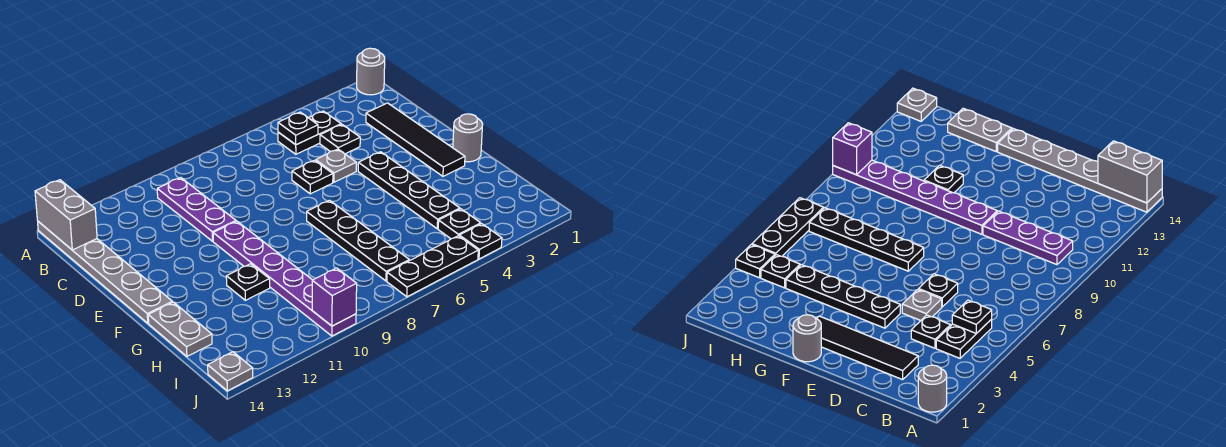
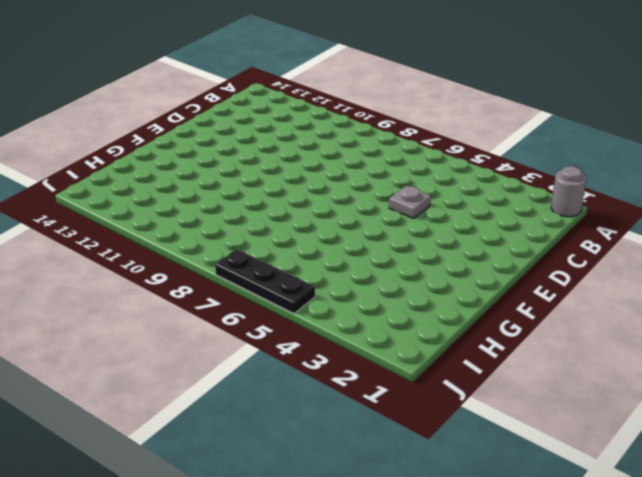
none -> grey 1x6 plate [38,222,172,323]
none -> black 1x2 plate [278,111,341,154]
none -> purple 1x3 plate [157,178,236,241]

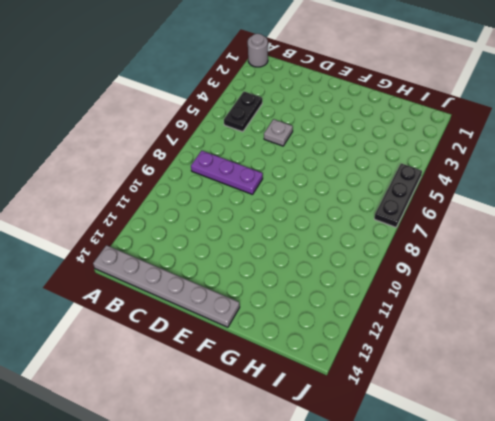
purple 1x3 plate [191,151,263,195] -> purple 1x3 plate moved to [157,178,236,241]
none -> black 1x4 tile [366,103,465,176]
none -> black 1x1 plate [320,125,360,154]
none -> black 1x1 plate [292,160,333,194]

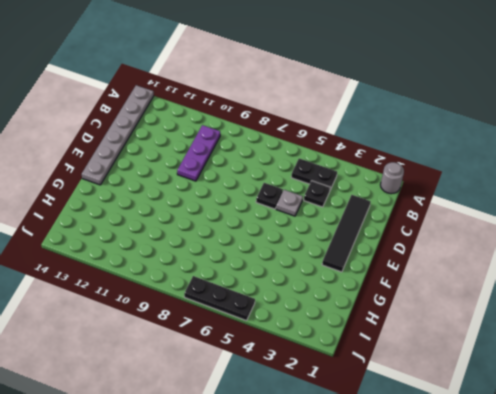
none -> black 1x4 plate [358,152,460,229]
none -> purple 1x6 plate [213,221,356,336]
none -> grey 1x1 round brick [453,114,483,162]

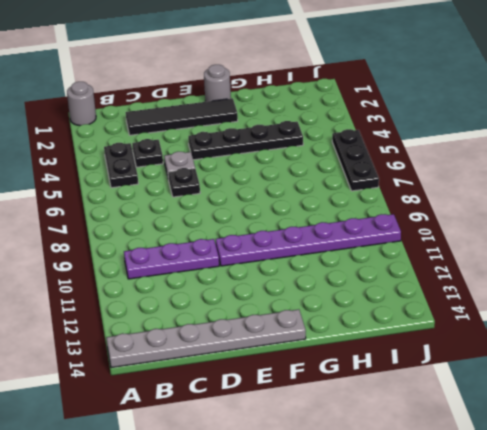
none -> black 1x4 plate [307,200,409,281]
none -> black 1x1 plate [226,264,270,300]
none -> grey 1x2 plate [148,302,212,356]

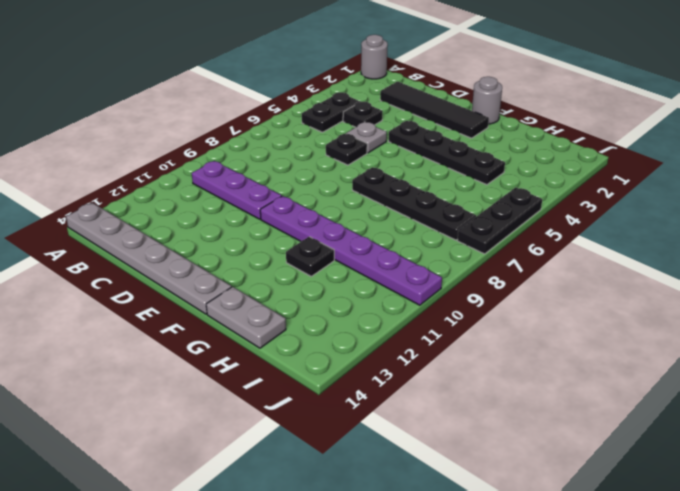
none -> black 1x1 plate [438,209,481,239]
none -> black 1x1 plate [459,224,502,259]
none -> grey 1x1 plate [208,352,253,391]

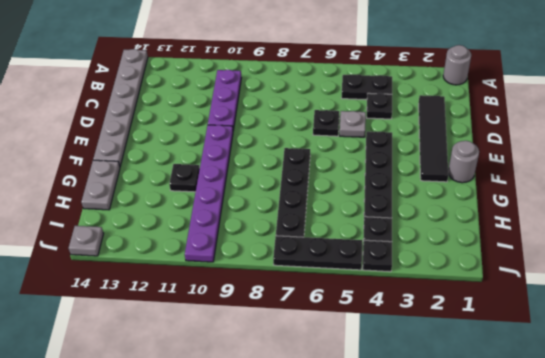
none -> grey 1x2 brick [35,180,97,250]
none -> black 1x1 plate [278,112,318,145]
none -> purple 1x1 brick [312,268,357,326]

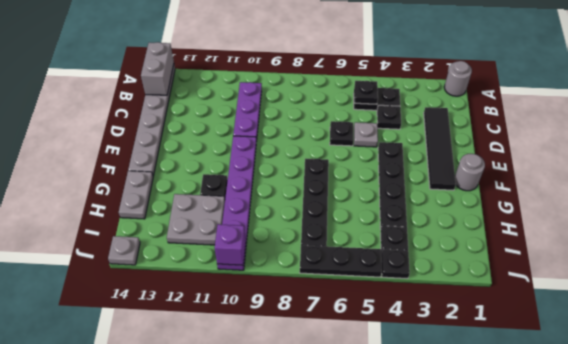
grey 2x2 plate [167,194,225,245] -> none

